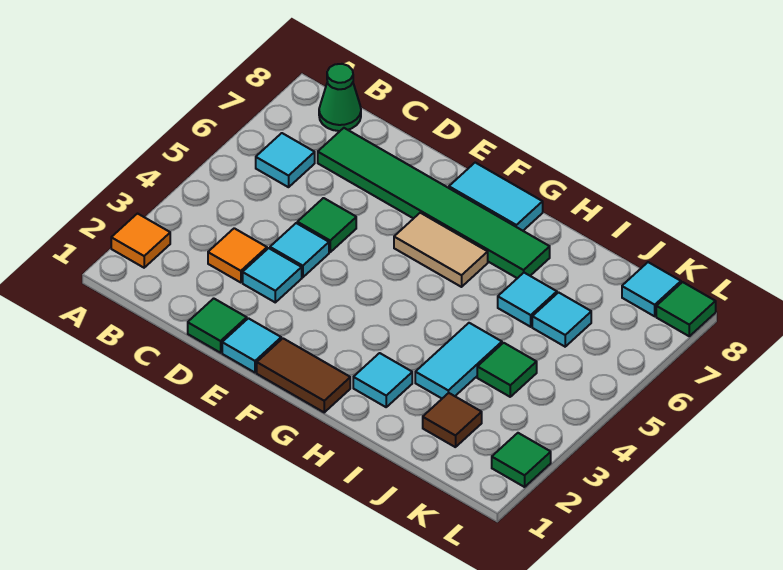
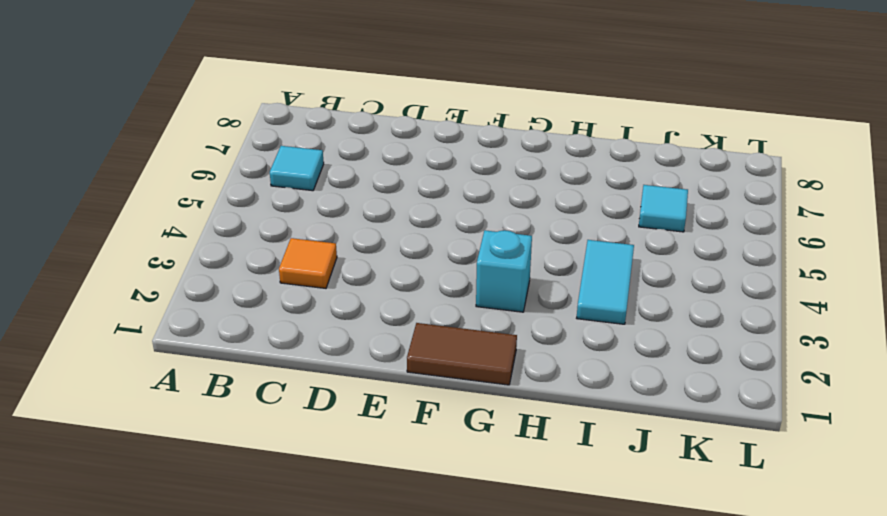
cyan 1x1 brick [476,230,532,312] -> none
none -> orange 1x1 tile [111,214,170,268]
none -> green 1x1 cone [319,64,361,131]
none -> green 1x6 tile [318,128,550,278]

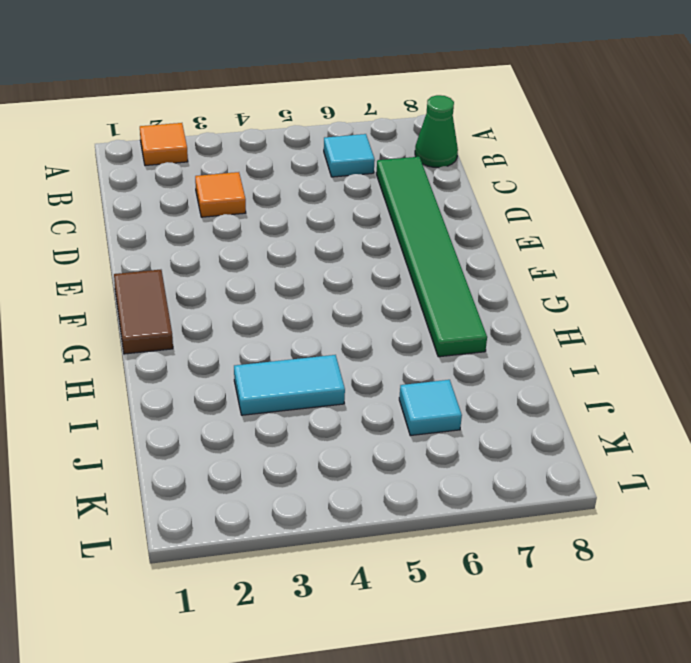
none -> green 1x1 tile [188,298,247,353]
none -> cyan 1x1 tile [243,248,302,302]
none -> cyan 1x1 tile [270,223,329,277]

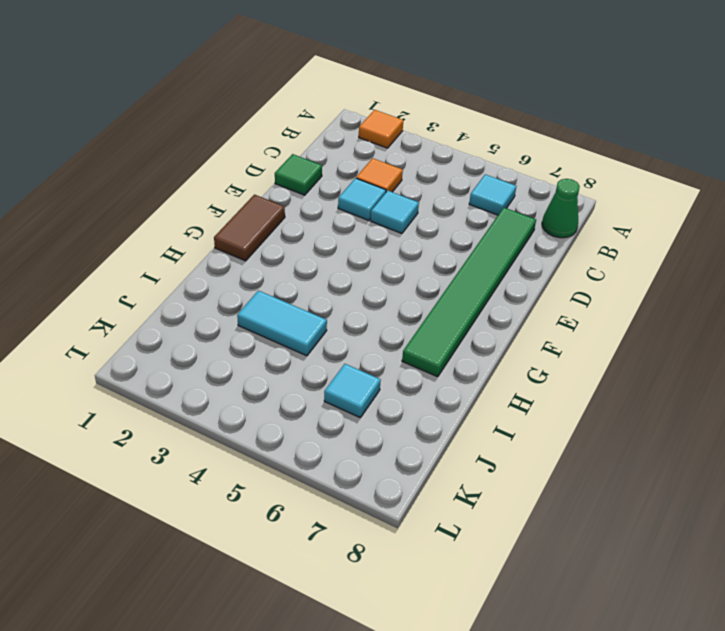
none -> green 1x1 tile [297,198,356,252]
none -> cyan 1x1 tile [222,318,281,373]
none -> tan 1x2 tile [394,213,488,287]

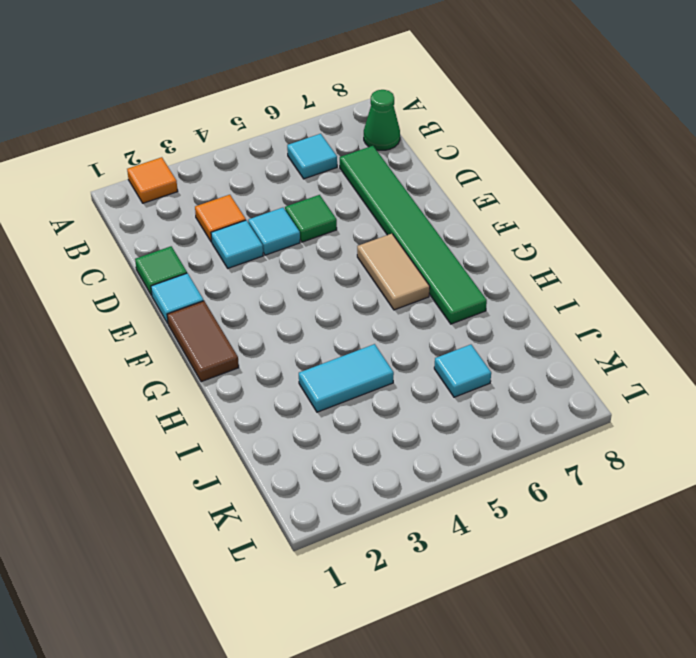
none -> cyan 1x2 tile [449,163,543,231]
none -> cyan 1x1 tile [353,353,412,407]
none -> cyan 1x1 tile [498,273,557,327]

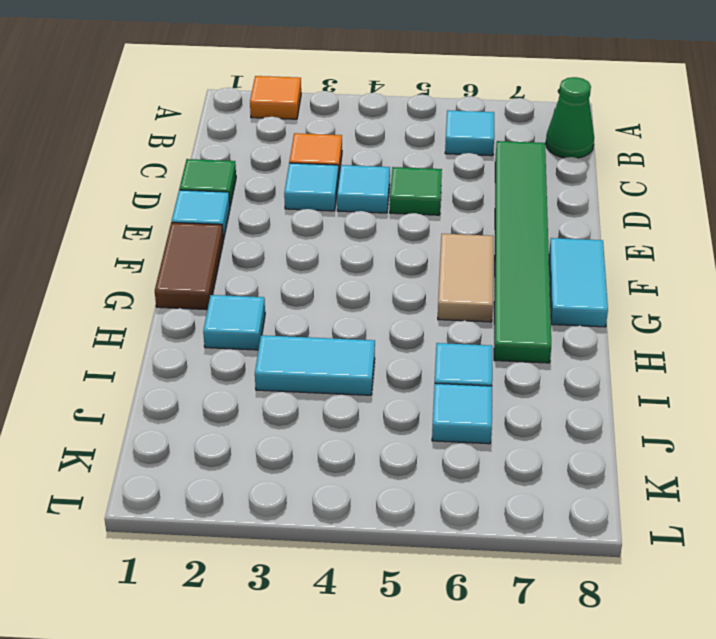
none -> brown 1x1 tile [423,393,482,447]
none -> green 1x1 tile [477,343,537,397]
none -> cyan 1x1 tile [622,262,681,316]

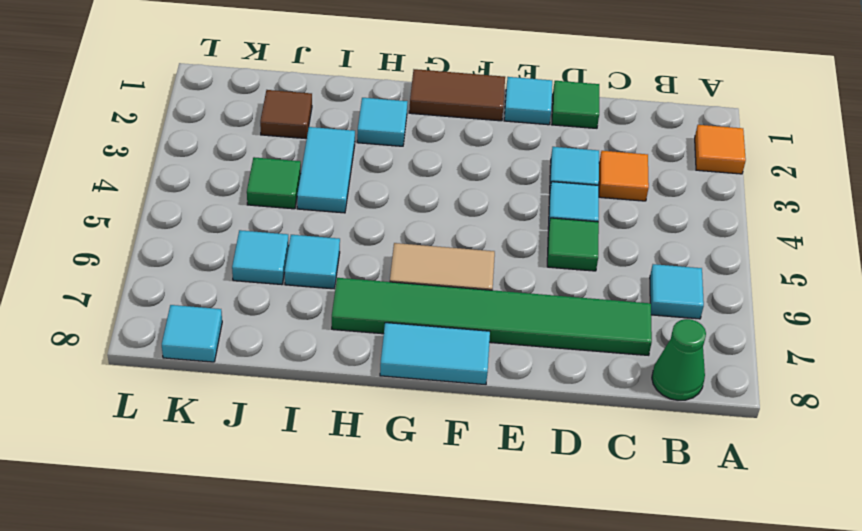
none -> green 1x1 tile [492,433,551,487]
none -> green 1x1 tile [656,282,716,336]

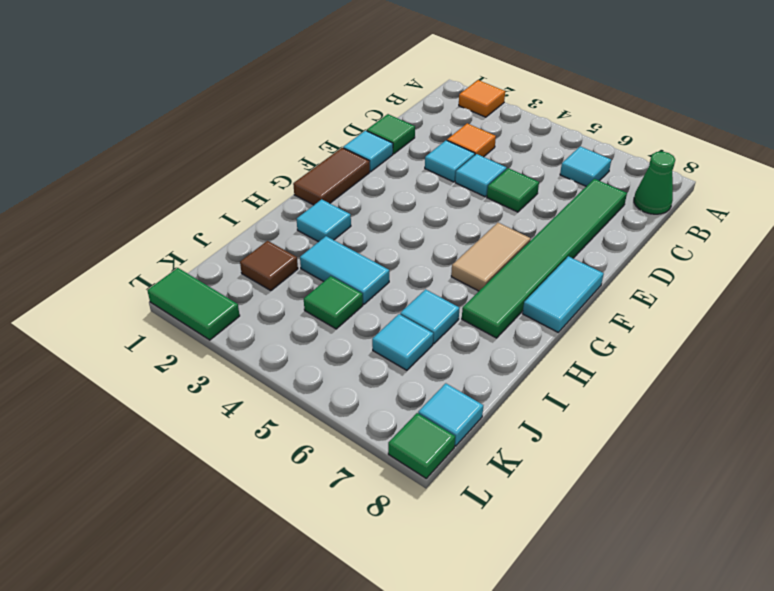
green 1x2 tile [147,268,240,340] -> green 1x1 tile [492,433,551,487]

